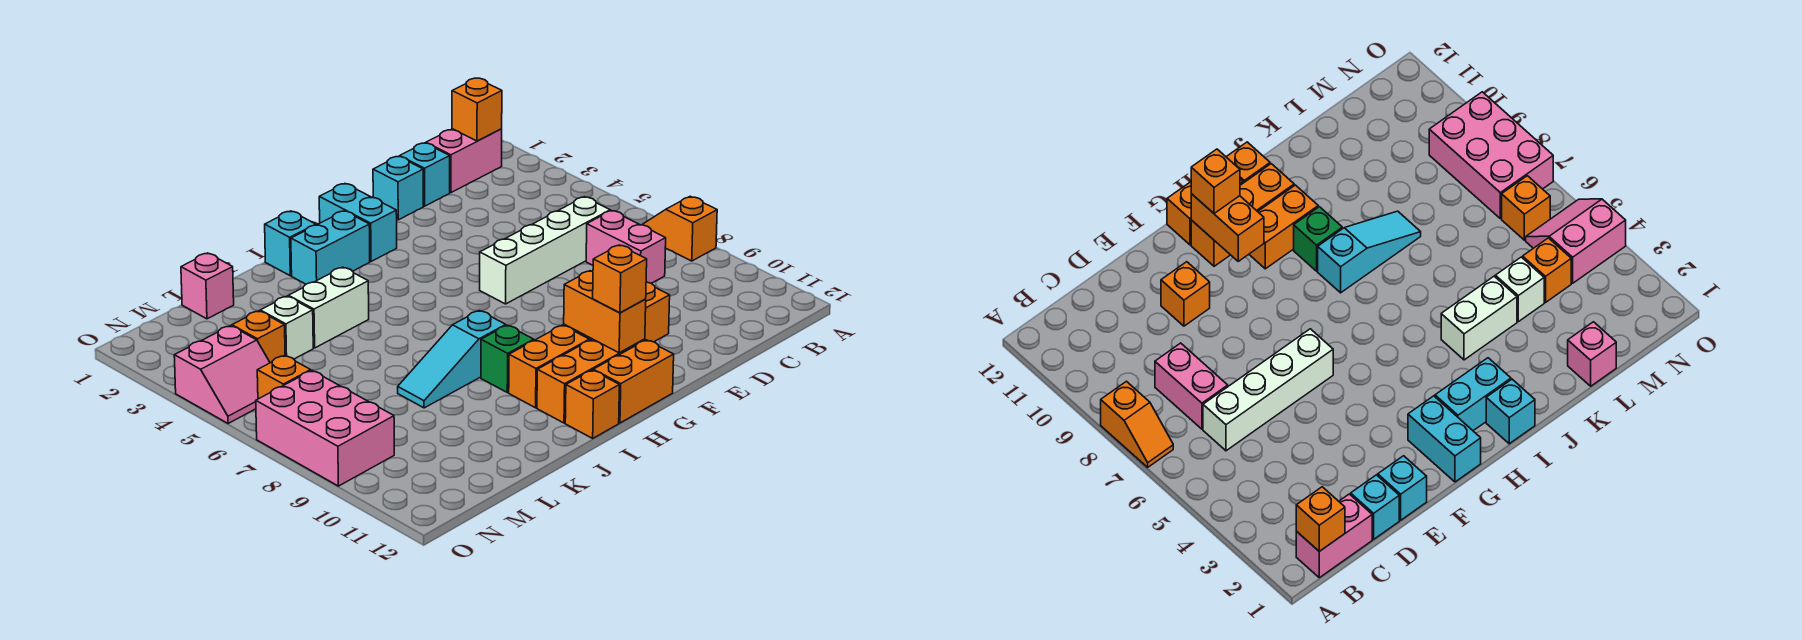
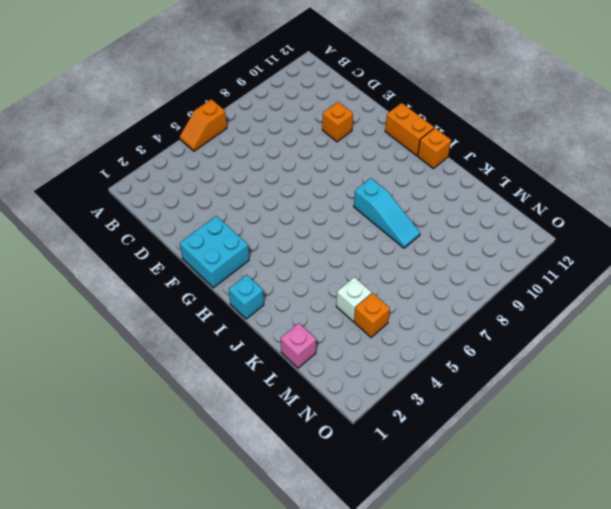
orange 1x2 slope [180,99,227,151] -> orange 1x2 slope moved to [642,196,717,261]
cyan 2x2 brick [180,216,249,288] -> cyan 1x2 brick [319,184,397,262]
none -> pink 1x2 brick [426,129,502,193]
none -> white 1x4 brick [480,197,610,304]
none -> pink 1x2 brick [586,211,666,283]

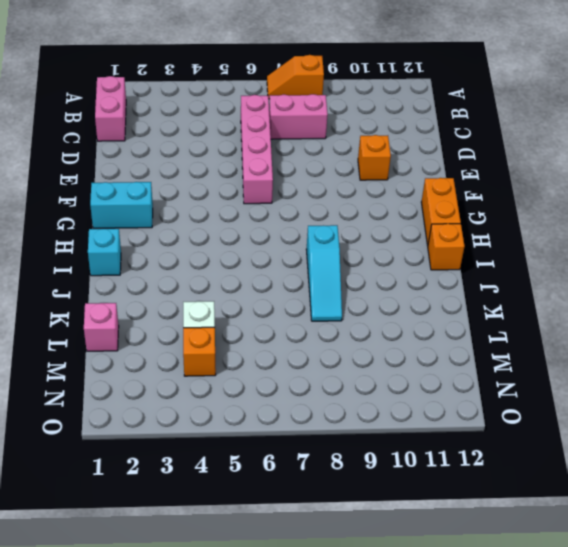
pink 1x4 brick [241,95,273,204] -> white 1x4 brick [480,197,610,304]
none -> cyan 1x1 brick [400,143,450,206]
none -> cyan 1x1 brick [373,157,423,220]
none -> orange 1x3 brick [537,339,645,423]

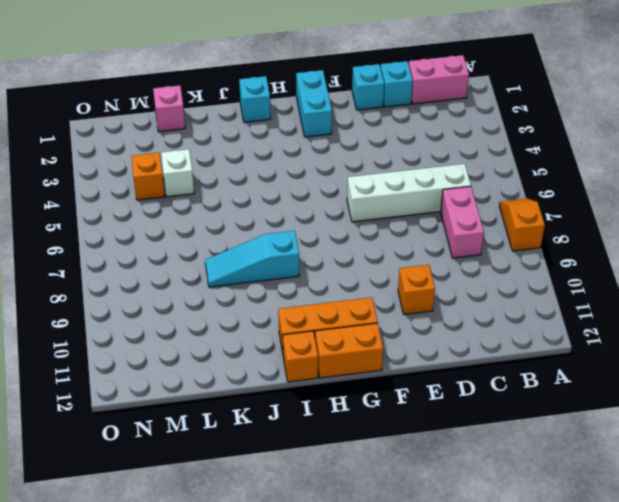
none -> cyan 1x2 brick [291,211,370,284]
none -> orange 1x2 brick [509,325,589,408]
none -> green 1x1 brick [481,325,534,393]

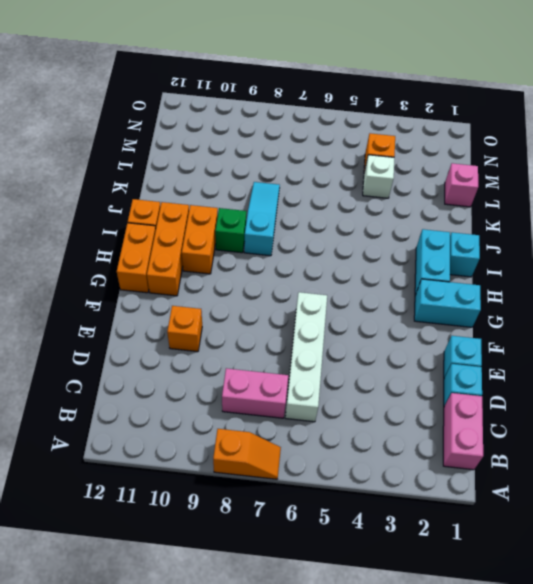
none -> white 1x2 brick [288,267,369,348]
none -> pink 2x2 slope [174,326,270,424]
none -> orange 1x1 brick [257,355,311,399]

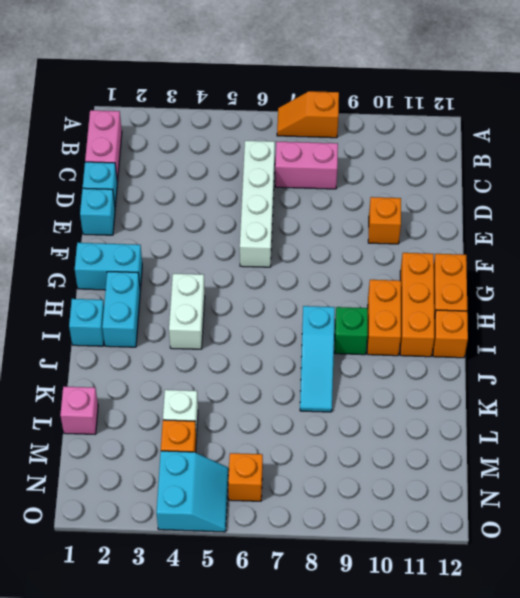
white 1x2 brick [169,274,205,349] -> white 1x2 brick moved to [288,267,369,348]
cyan 2x2 slope [156,451,229,532] -> pink 2x2 slope [174,326,270,424]
none -> pink 2x3 brick [256,371,394,486]
none -> orange 1x1 brick [452,78,502,141]
none -> orange 1x2 brick [564,271,646,353]

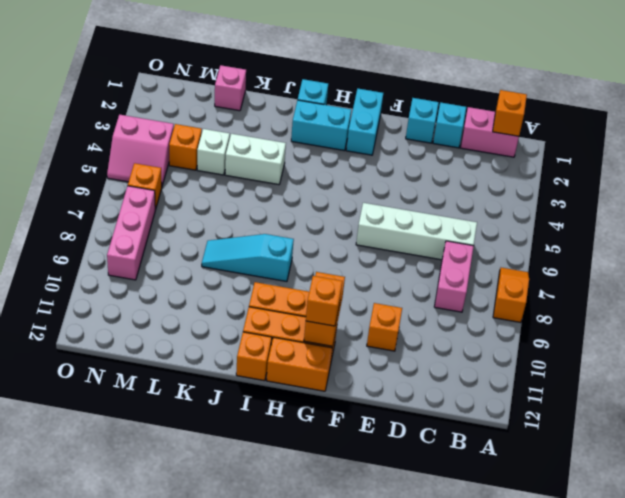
pink 1x3 brick [107,186,155,280] -> pink 2x3 brick [256,371,394,486]
none -> green 1x1 brick [481,325,534,393]

